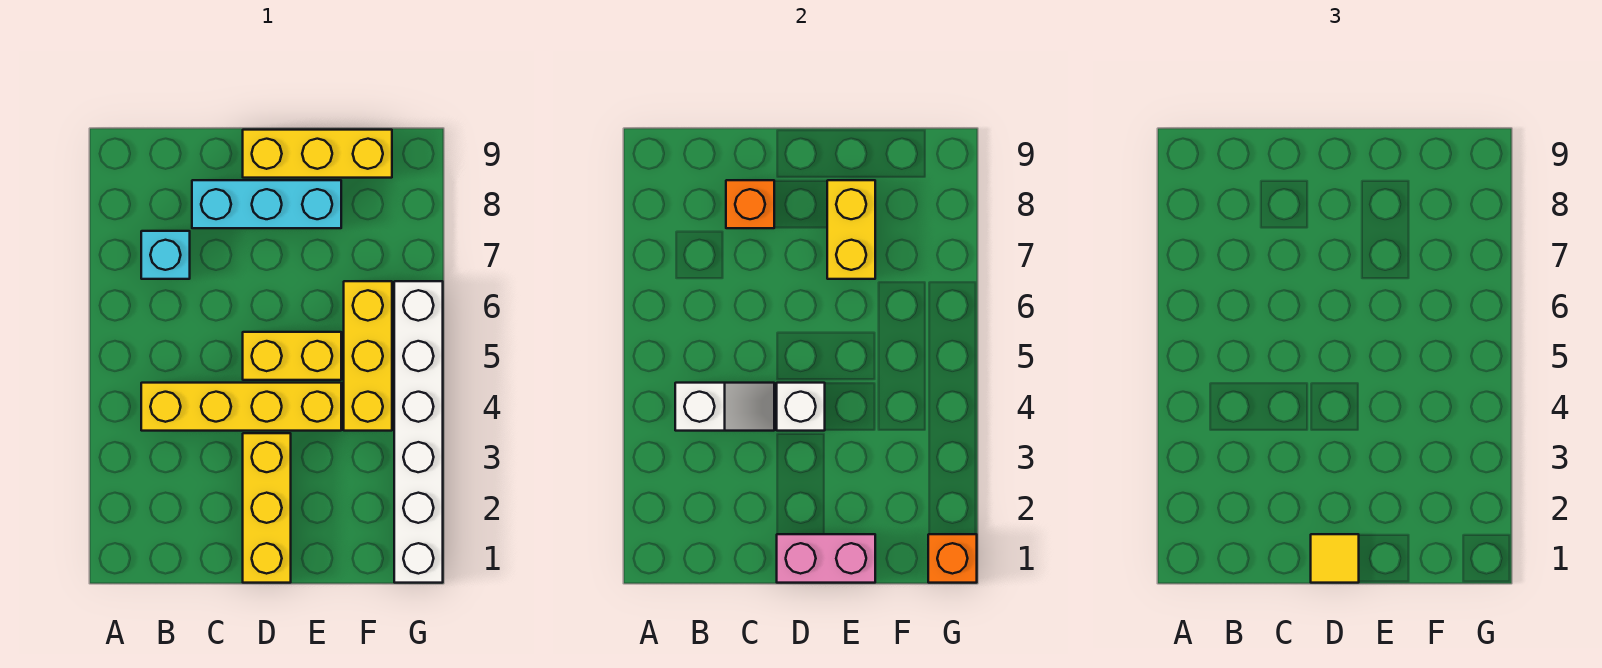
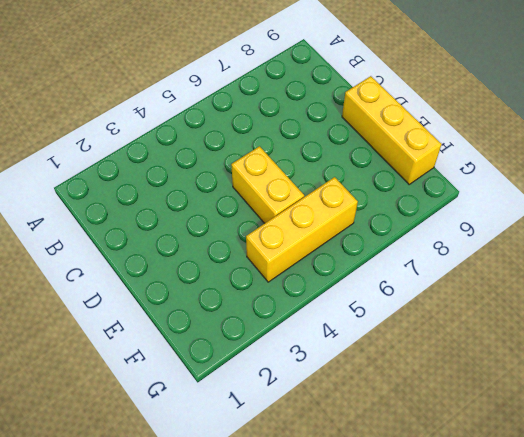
none -> yellow 1x4 brick [141,383,341,431]
none -> cyan 1x1 brick [141,231,190,279]
none -> cyan 1x3 brick [192,180,341,228]

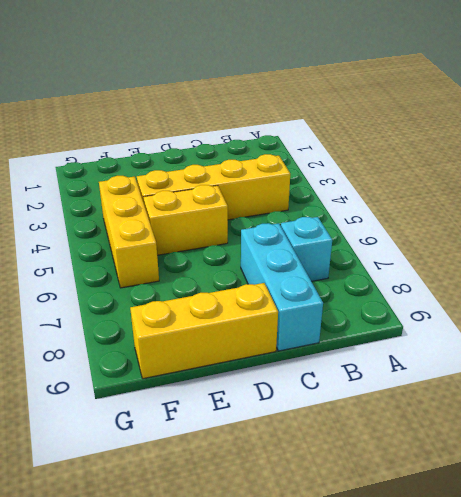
cyan 1x3 brick [241,223,323,351] -> cyan 1x3 brick turned to [192,180,341,228]
none -> yellow 1x3 brick [243,433,291,583]
none -> white 1x6 brick [394,281,443,583]
none -> white 1x2 slope [675,383,774,431]

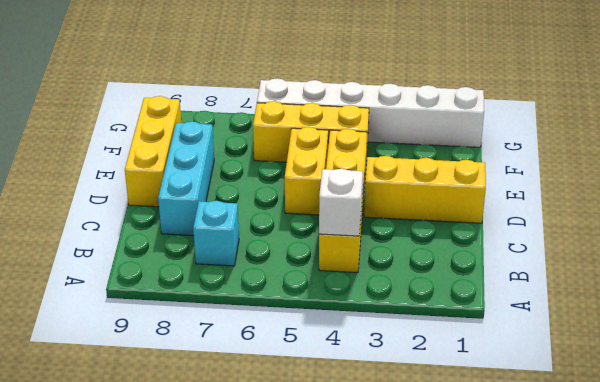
none -> orange 1x1 brick [726,180,774,228]
none -> pink 1x2 brick [777,534,875,583]
none -> white 1x1 brick [777,383,825,431]

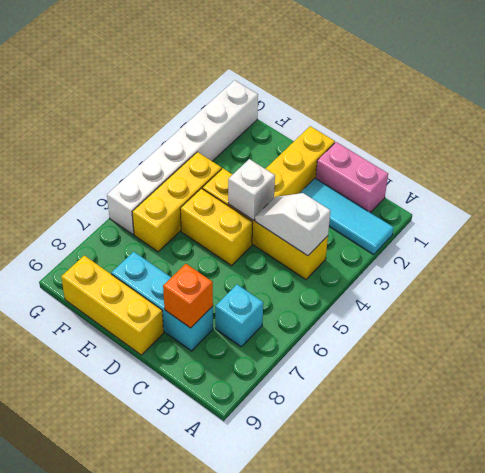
cyan 1x3 tile [300,178,394,255] -> none
pink 1x2 brick [316,142,388,213] -> pink 1x2 brick moved to [777,534,875,583]
none -> yellow 1x2 brick [827,180,875,279]
none -> orange 1x1 brick [928,534,977,583]
none -> yellow 1x1 tile [1311,534,1359,583]

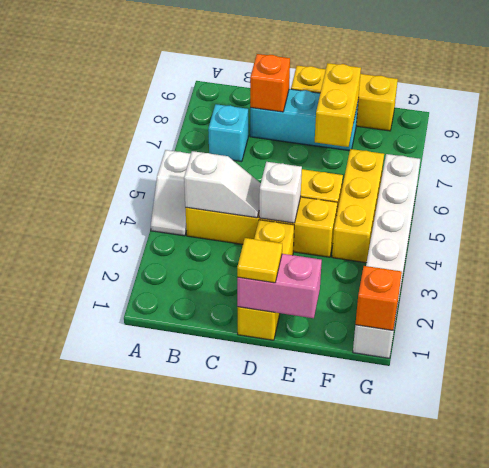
white 1x2 slope [151,150,191,236] -> none

